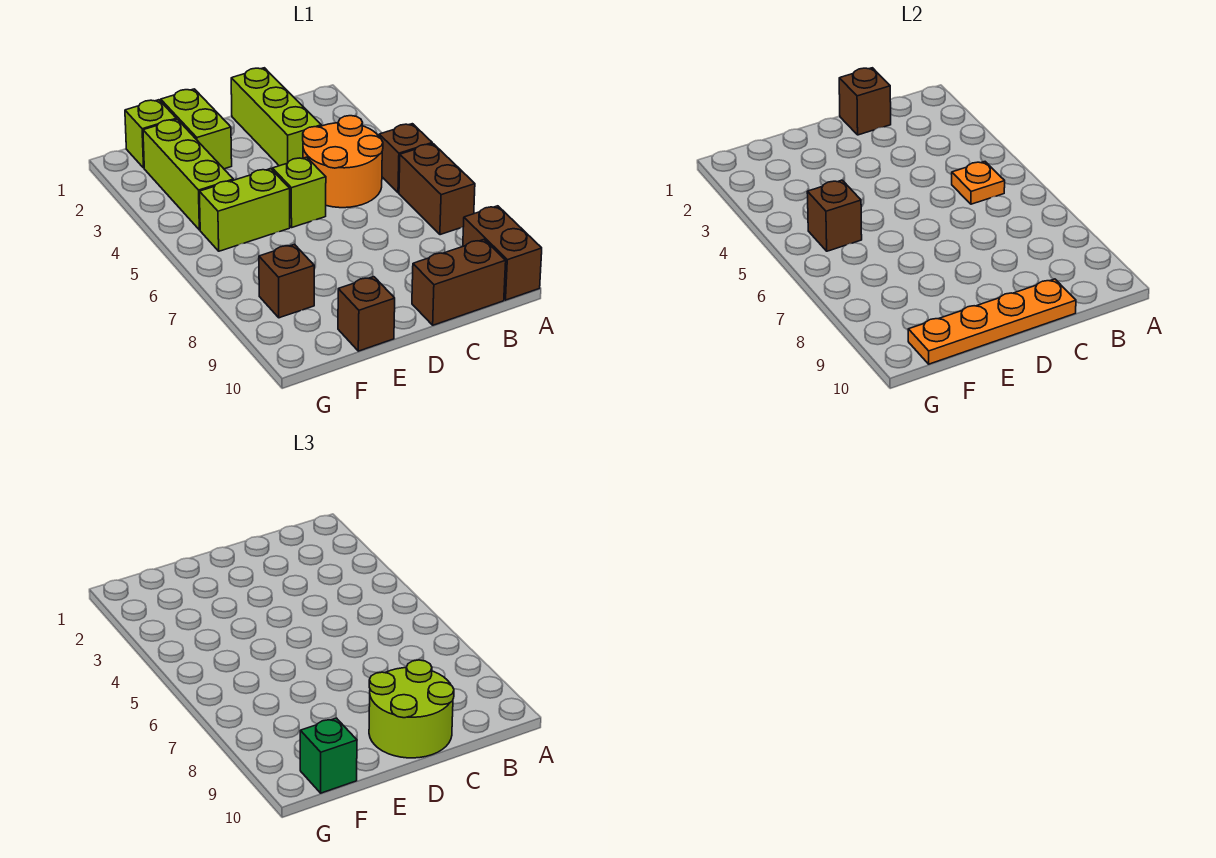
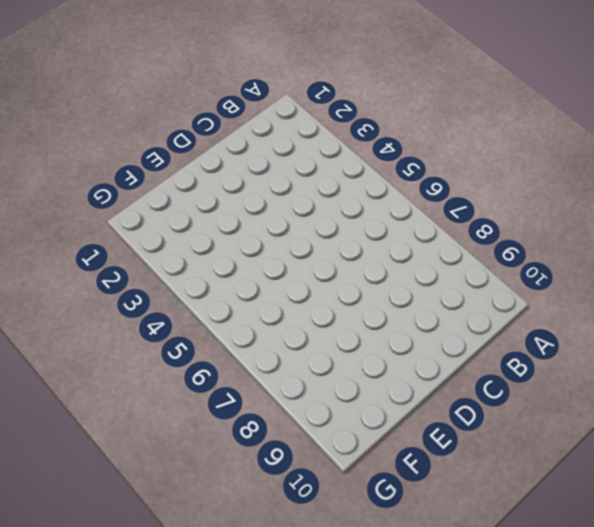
none -> brown 1x1 brick [379,124,432,193]
none -> brown 1x2 brick [399,144,475,235]
none -> brown 1x2 brick [463,206,542,300]

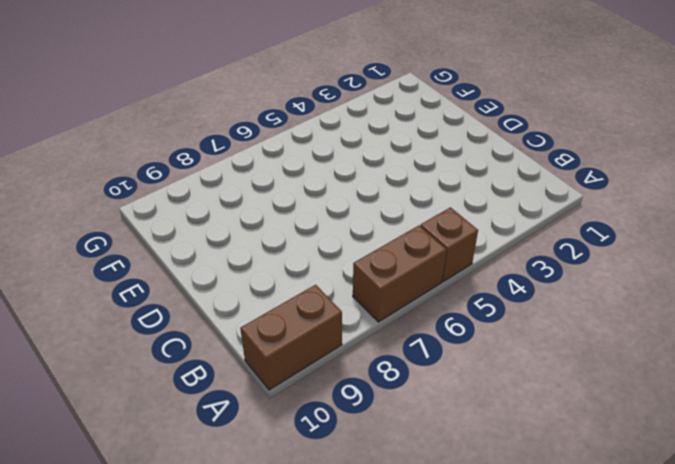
none -> orange 2x2 round brick [303,116,383,208]
none -> brown 1x2 brick [412,240,506,325]
none -> lime 1x3 brick [231,68,321,166]

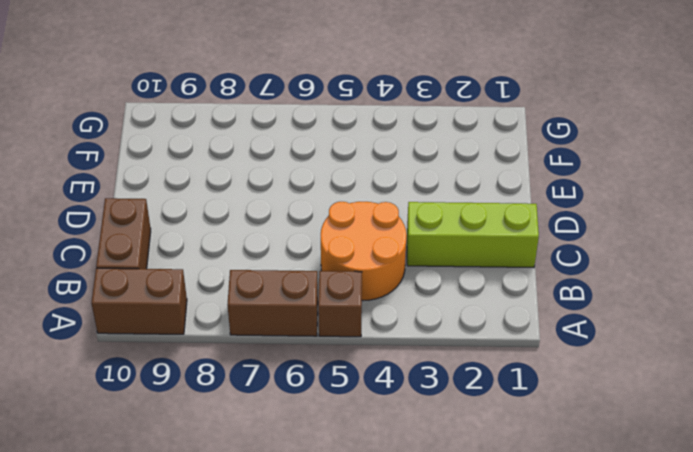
none -> lime 1x1 brick [272,157,326,227]
none -> lime 1x2 brick [161,89,232,169]
none -> lime 1x2 brick [199,169,290,251]

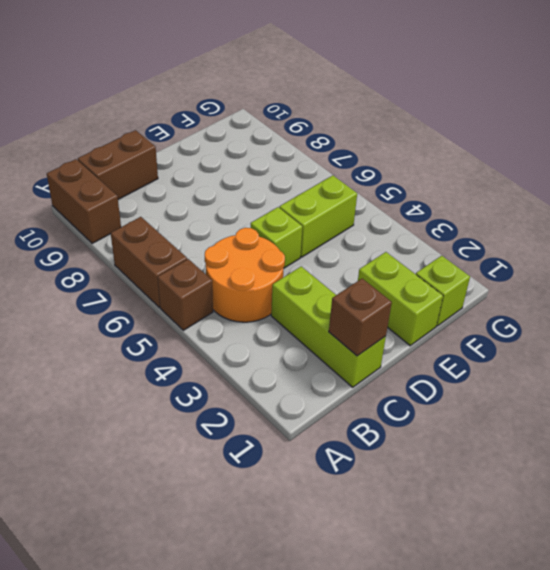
none -> brown 1x1 brick [338,277,395,351]
none -> lime 1x3 brick [143,119,233,230]
none -> brown 1x1 brick [259,244,314,318]

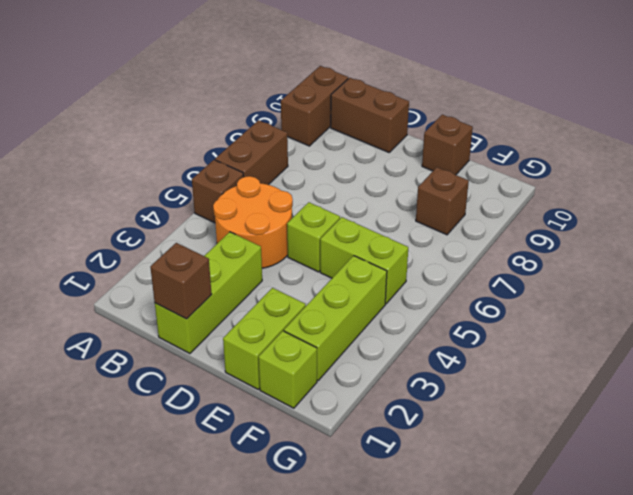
none -> orange 1x1 plate [952,162,1005,204]
none -> orange 1x4 plate [908,279,1076,364]
none -> brown 1x1 brick [807,180,862,251]

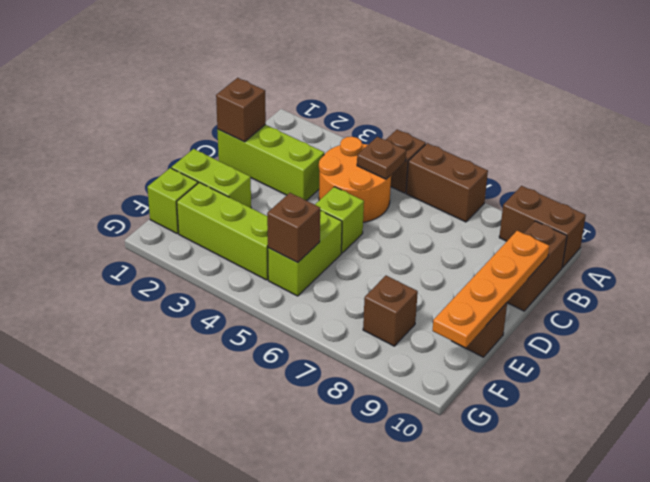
brown 1x1 plate [357,137,406,179] -> orange 1x1 plate [952,162,1005,204]
none -> lime 2x2 round brick [369,660,454,758]
none -> green 1x1 brick [300,718,357,793]

